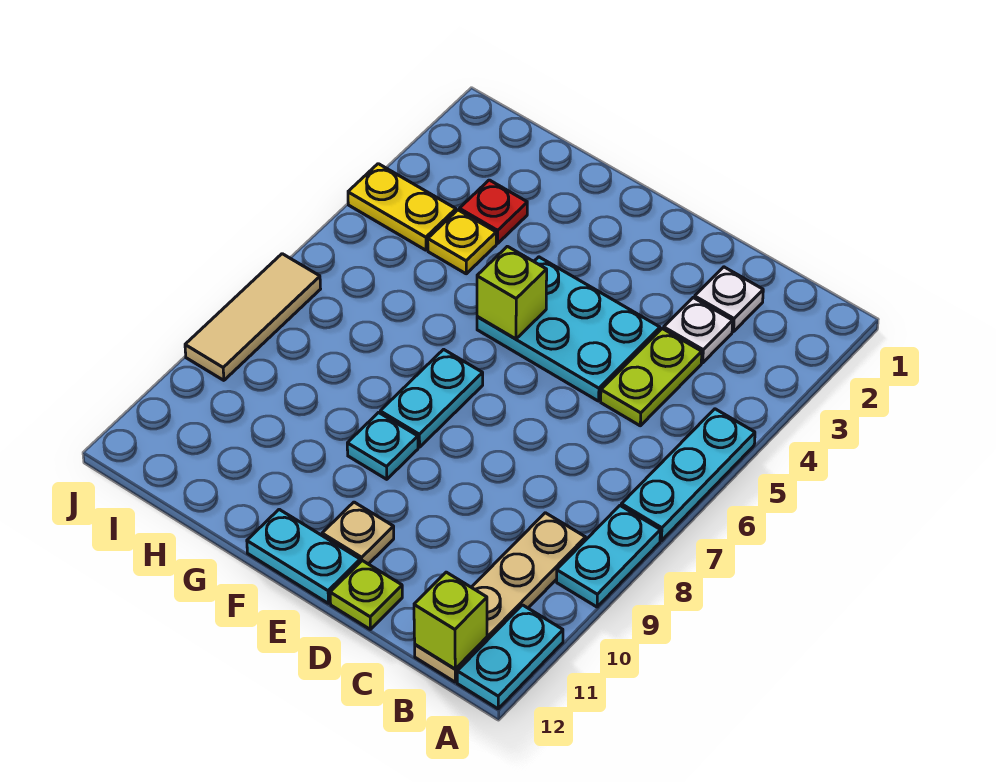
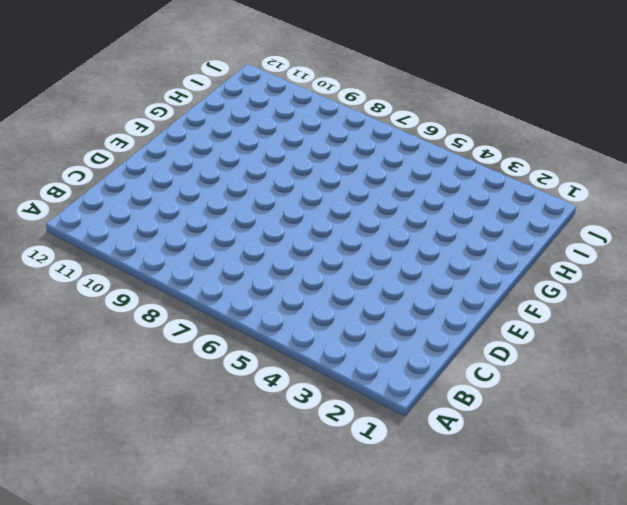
none -> cyan 1x3 plate [621,409,755,541]
none -> cyan 1x2 plate [557,506,660,607]
none -> cyan 1x2 plate [457,605,563,709]

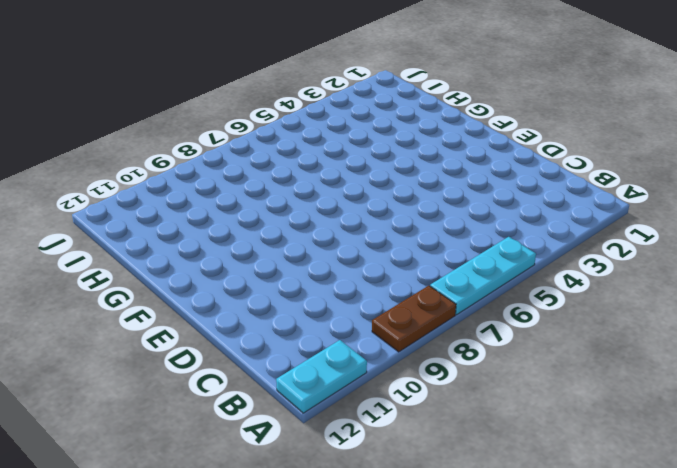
brown 1x2 plate [372,286,456,352] -> cyan 1x2 plate [557,506,660,607]
none -> tan 1x4 plate [415,513,586,682]
none -> white 1x1 plate [695,267,763,332]
none -> white 1x1 plate [664,298,733,363]

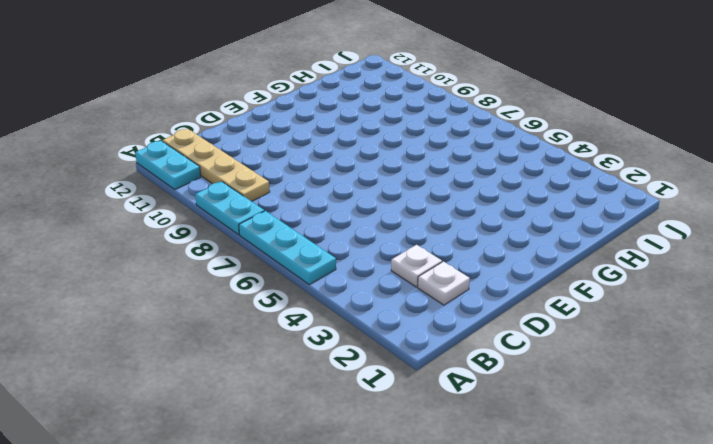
none -> lime 1x2 plate [601,329,702,426]
none -> cyan 2x3 plate [477,257,660,401]
none -> lime 1x1 plate [330,561,402,630]

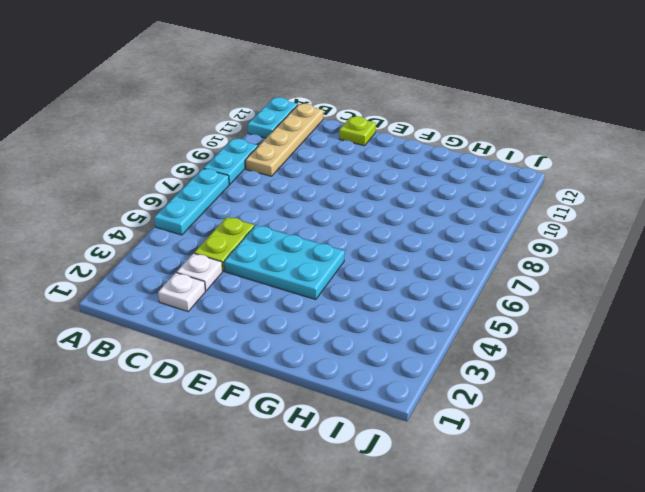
none -> tan 1x1 plate [322,502,394,564]
none -> cyan 1x2 plate [247,509,360,603]
none -> cyan 1x2 plate [380,349,483,447]

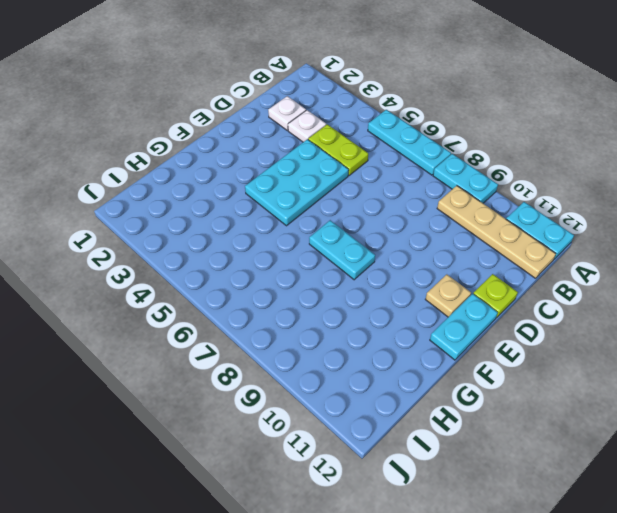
none -> cyan 1x1 plate [347,413,418,479]
none -> red 1x1 plate [459,180,527,243]
none -> yellow 1x1 plate [428,210,496,274]

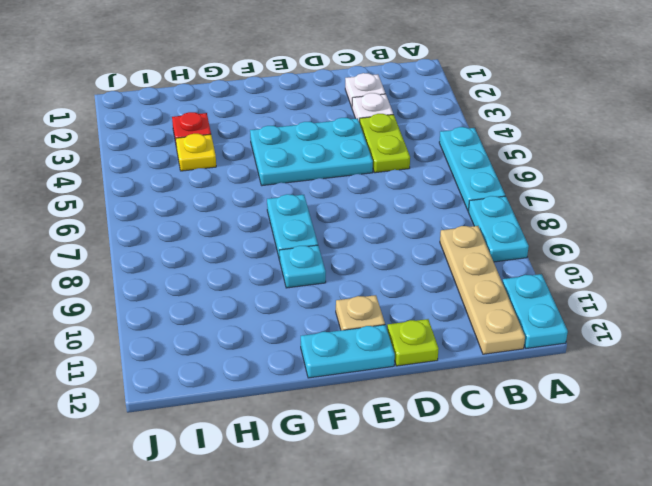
none -> yellow 1x2 plate [348,164,456,250]
none -> tan 1x3 tile [185,254,320,380]
none -> lime 1x1 brick [414,572,487,669]

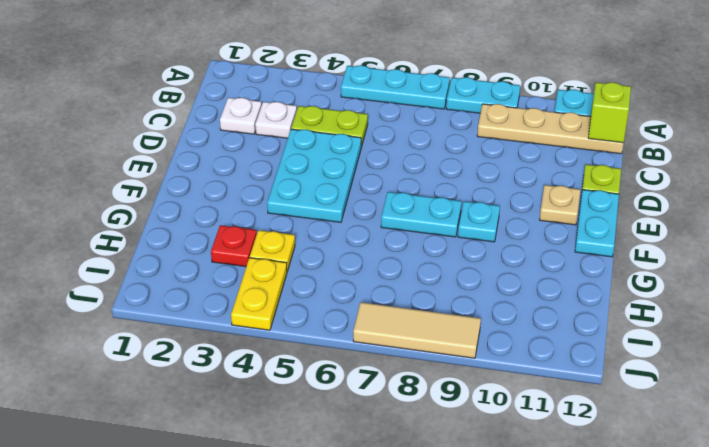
none -> lime 1x1 brick [477,246,547,339]

